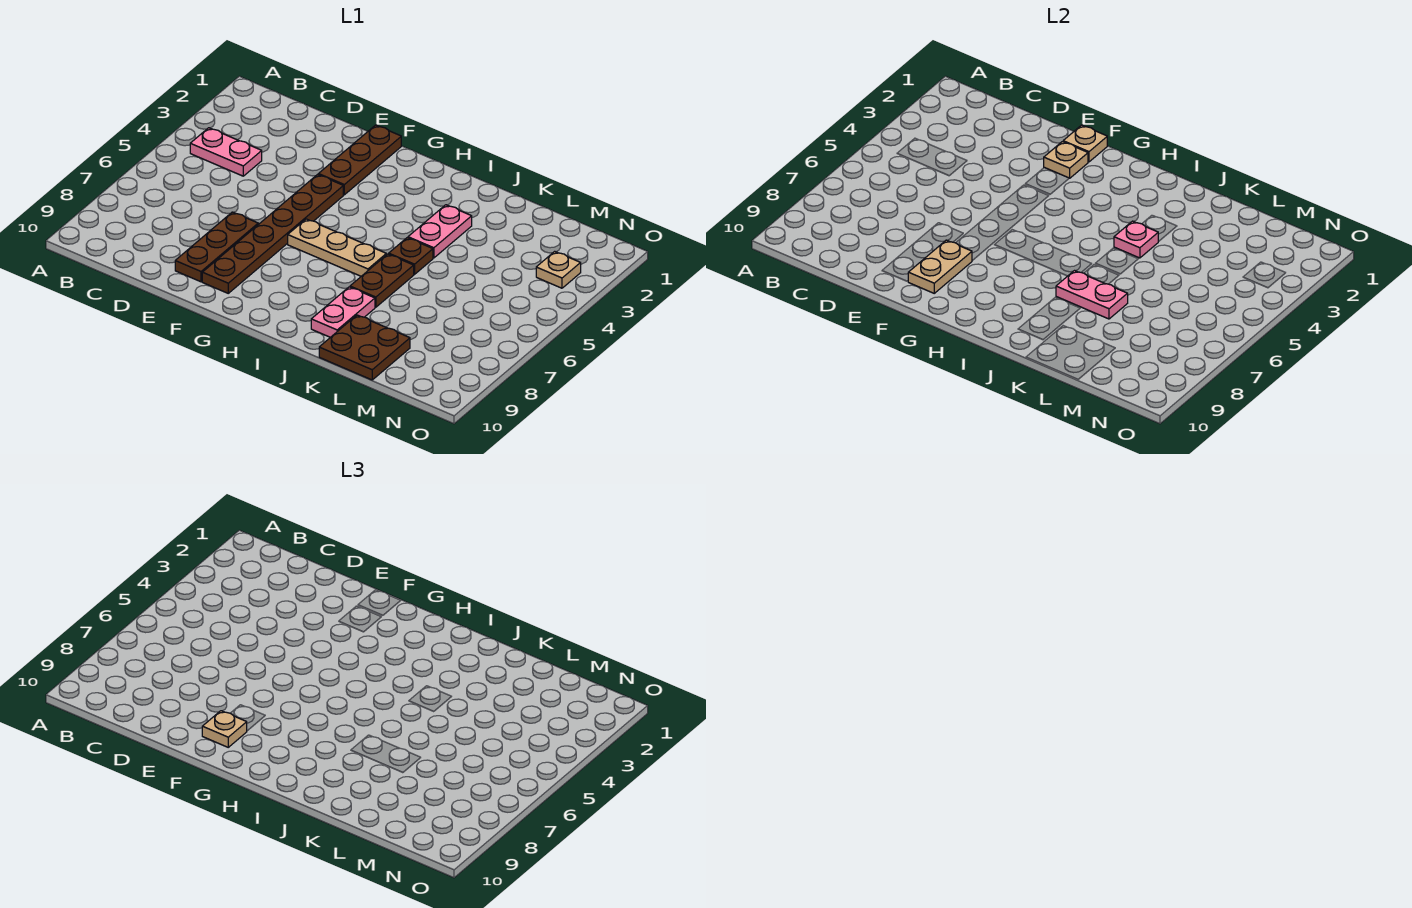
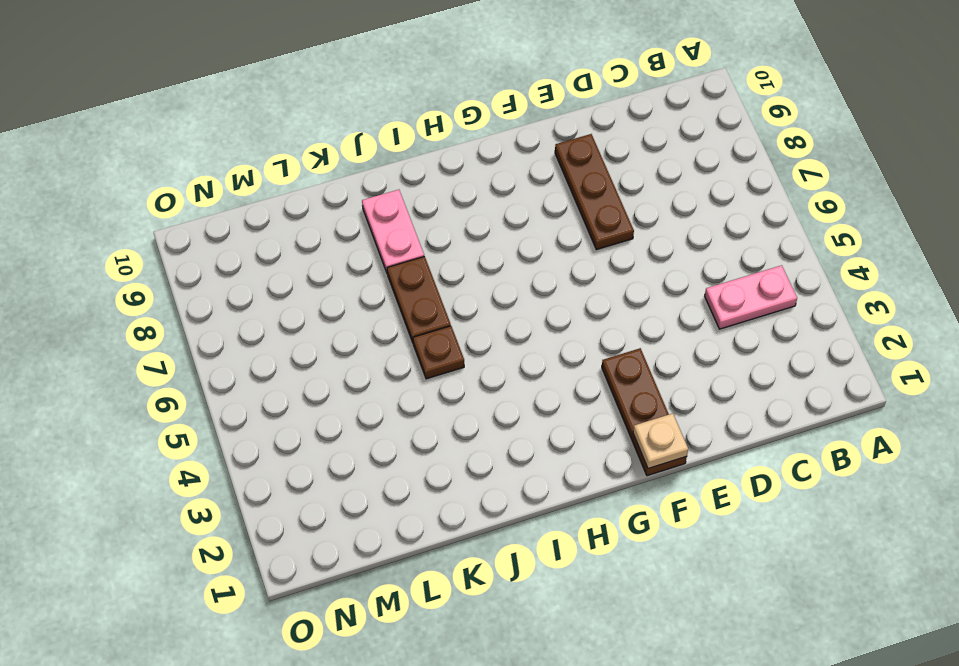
none -> brown 1x6 plate [202,174,343,293]
none -> tan 1x3 plate [288,219,386,276]
none -> pink 1x2 plate [408,205,472,258]

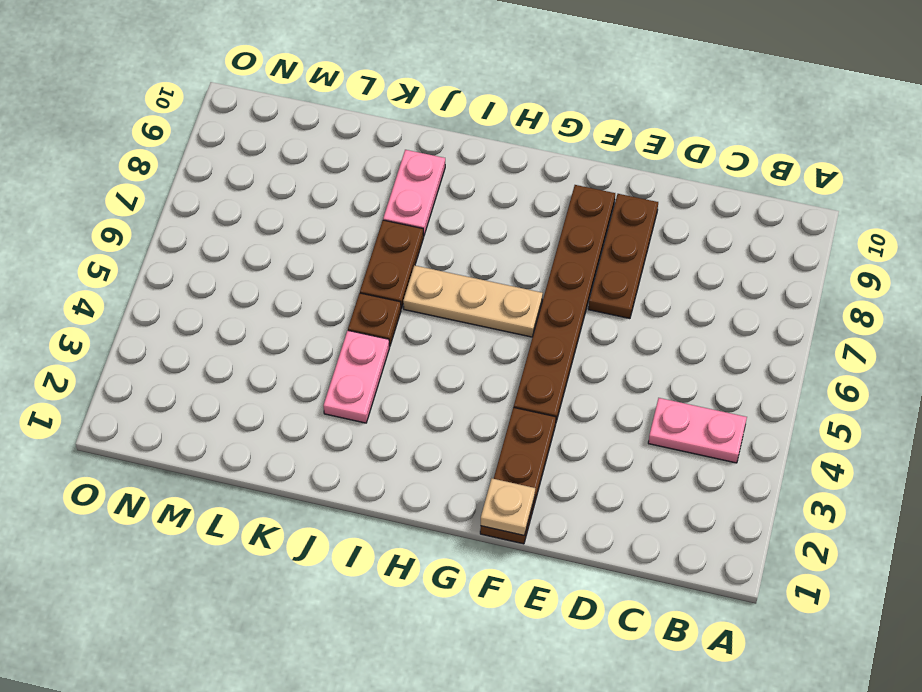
none -> brown 2x2 plate [319,315,410,380]
none -> tan 1x1 plate [536,251,581,288]
none -> tan 1x1 plate [1044,142,1088,178]

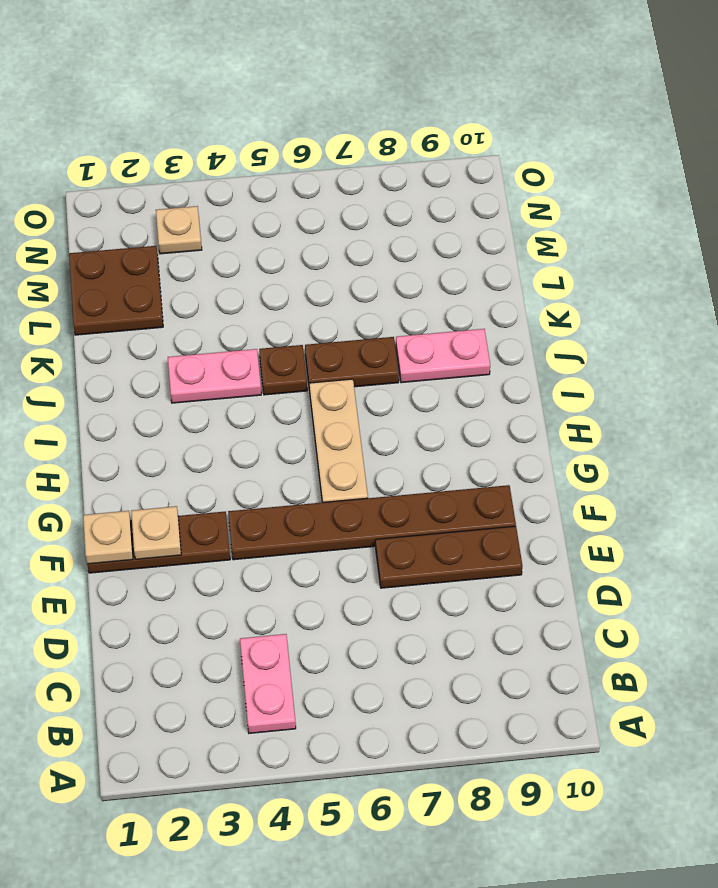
brown 2x2 plate [69,246,163,335] -> brown 2x2 plate moved to [319,315,410,380]
none -> tan 1x2 plate [908,240,972,293]
none -> pink 1x1 plate [1114,221,1158,258]
none -> pink 1x2 plate [1056,271,1128,319]

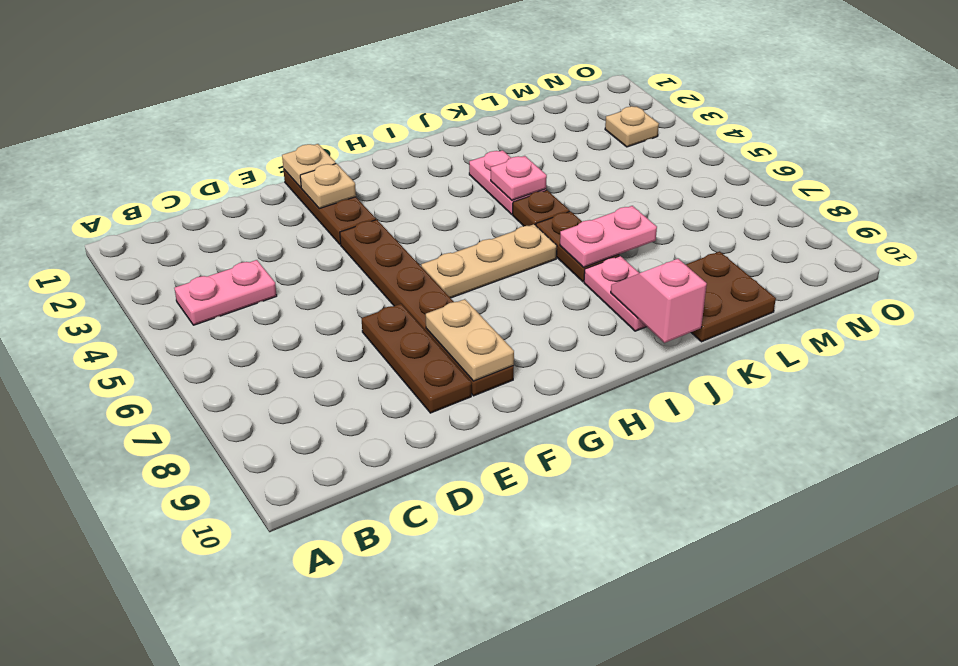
pink 1x2 slope [611,259,707,343] -> none
none -> tan 1x1 plate [202,711,247,747]

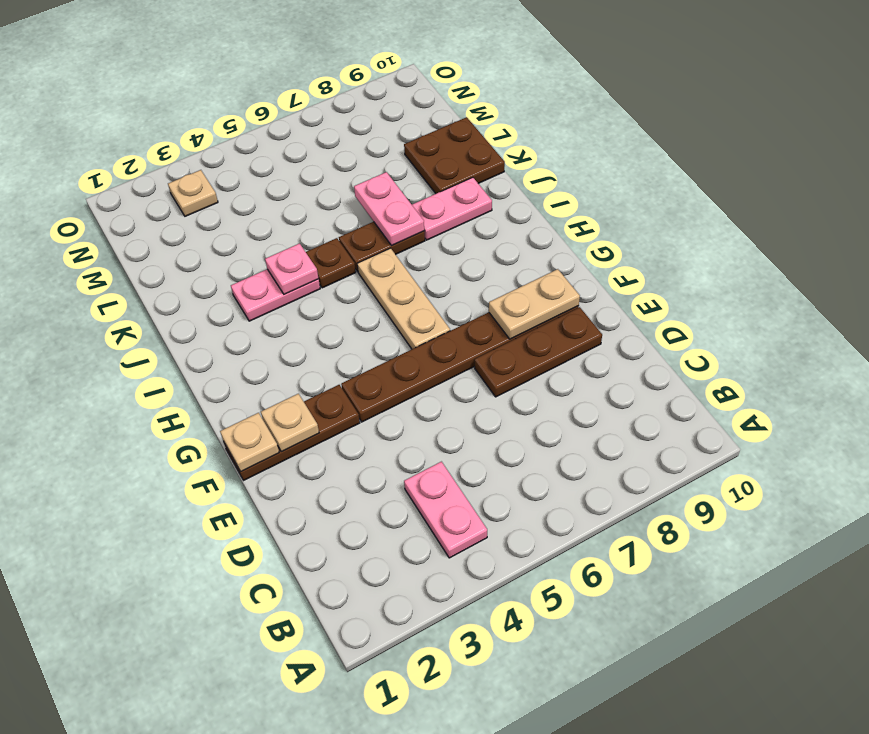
none -> tan 1x1 plate [202,711,247,747]

